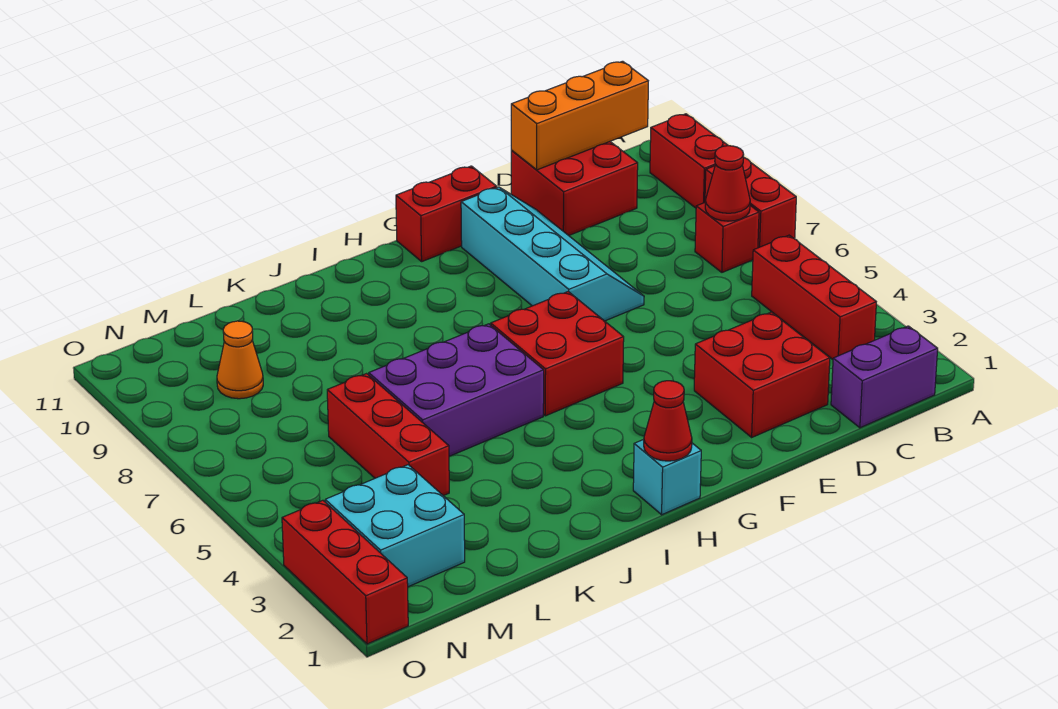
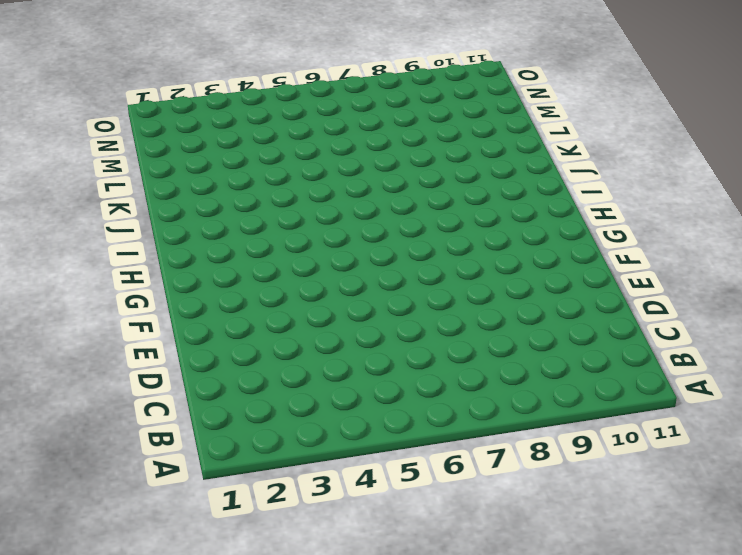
none -> red 1x2 brick [705,157,796,248]
none -> red 1x2 brick [650,114,728,208]
none -> purple 1x2 brick [831,326,938,428]

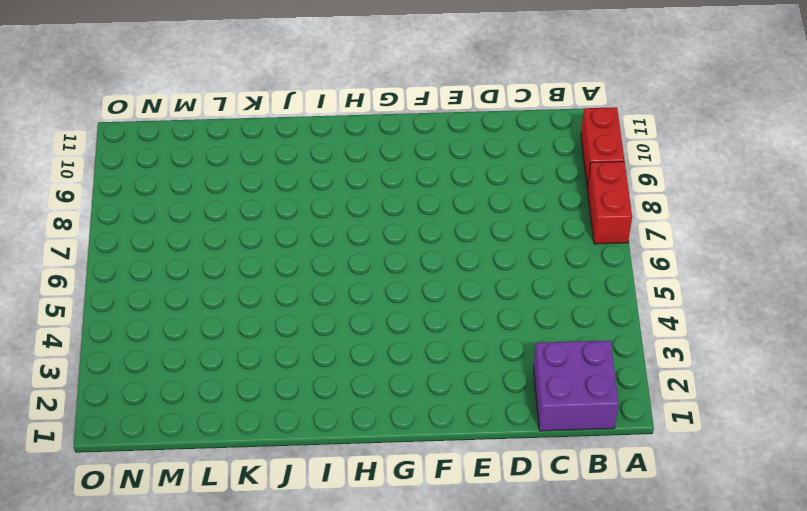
purple 2x2 brick [534,340,619,431] -> purple 1x2 brick [831,326,938,428]
none -> red 1x3 brick [752,235,876,359]
none -> red 1x1 brick [695,203,759,272]
none -> red 2x2 brick [511,142,638,236]

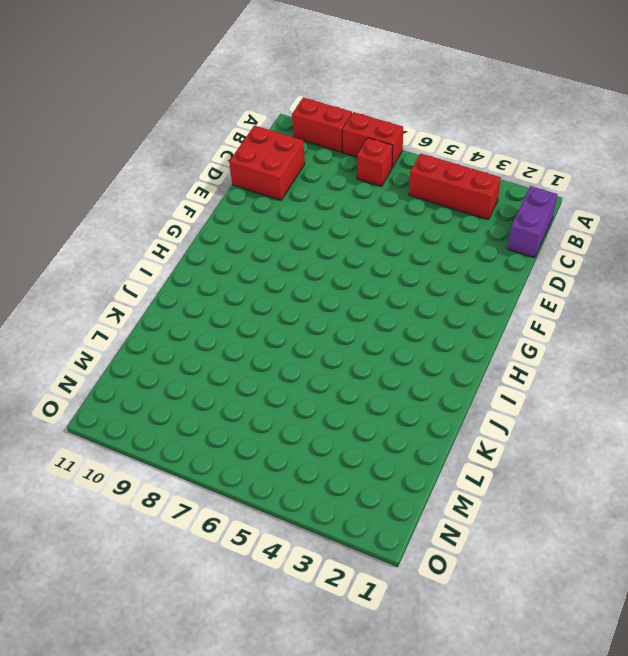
none -> red 2x2 brick [694,312,830,437]
none -> cyan 2x4 slope [461,187,644,321]
none -> red 1x2 brick [396,166,497,261]

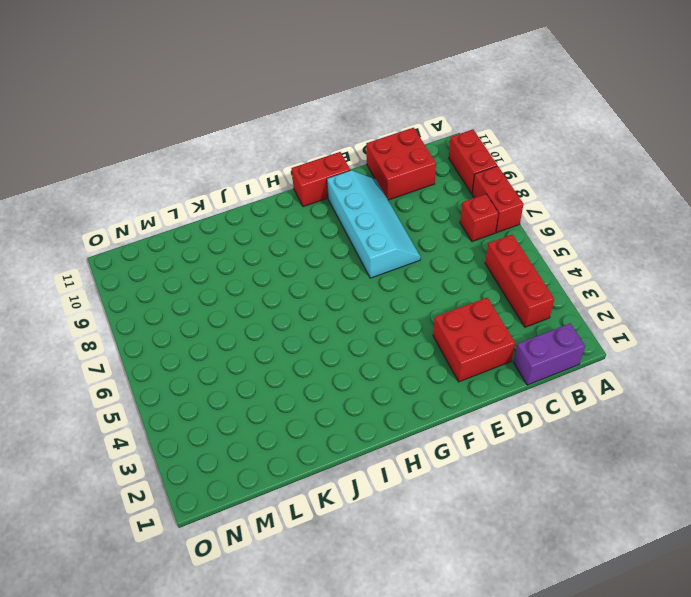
none -> red 2x2 brick [491,292,624,416]
none -> cyan 1x1 brick [633,439,701,515]
none -> purple 2x3 brick [369,324,544,456]

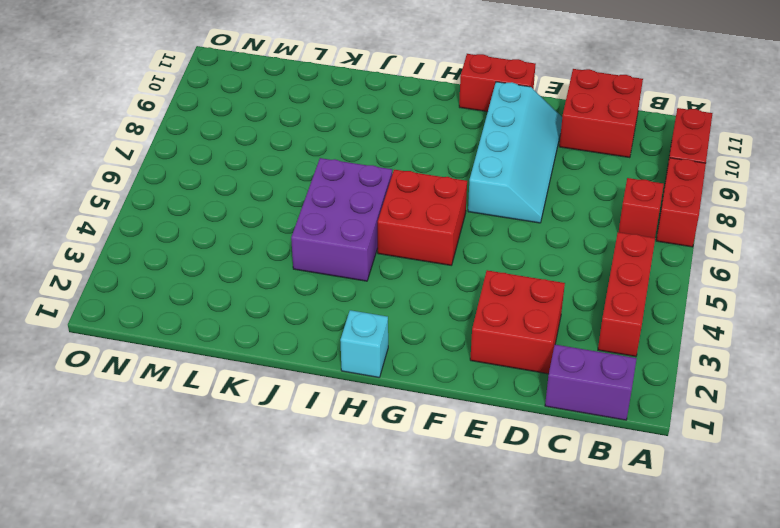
purple 2x3 brick [291,158,392,281] -> purple 2x3 brick turned to [369,324,544,456]
none -> red 1x3 brick [327,374,449,496]
none -> cyan 2x2 brick [325,465,465,587]
none -> orange 1x1 cone [217,321,263,399]

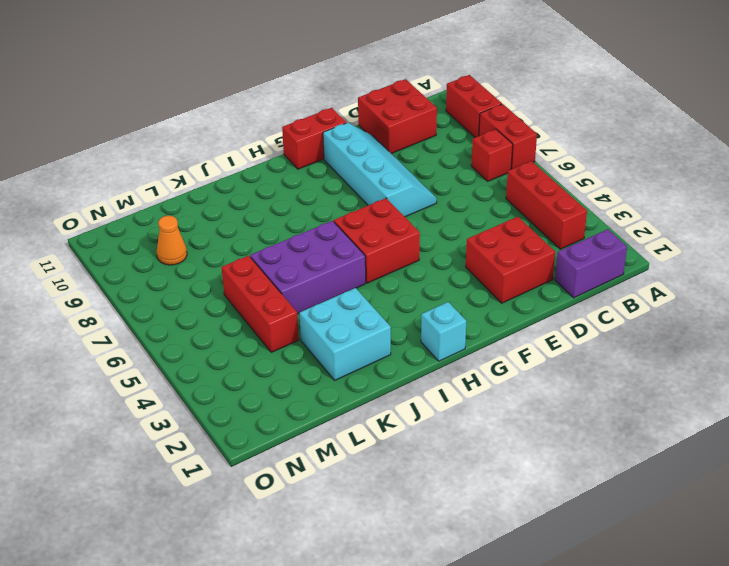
cyan 2x2 brick [299,288,391,380] -> cyan 2x2 brick moved to [325,465,465,587]
none -> red 1x3 brick [282,500,408,644]
none -> red 1x1 cone [705,146,750,221]
none -> orange 1x3 brick [511,61,648,170]

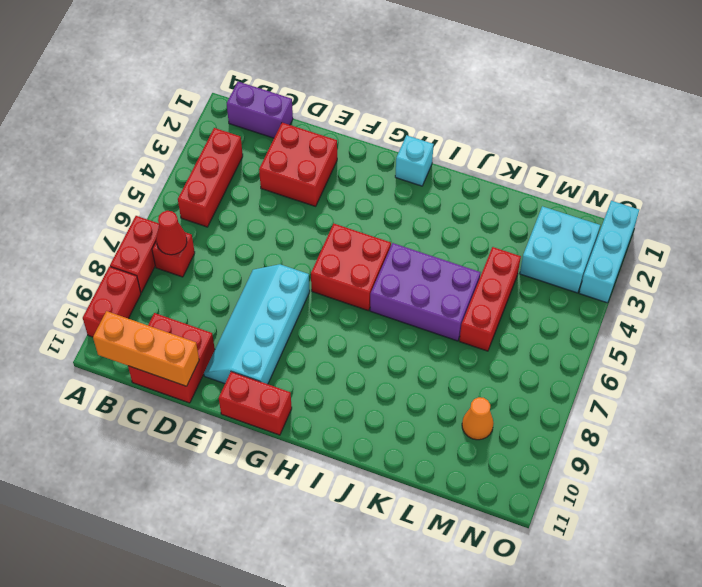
cyan 1x3 brick [579,201,639,303] -> red 1x3 brick [282,500,408,644]
none -> red 1x1 cone [644,381,692,461]

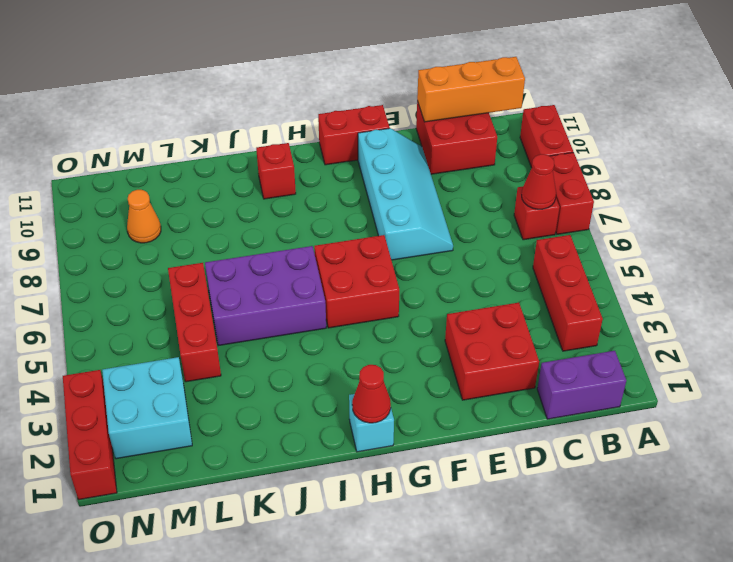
red 1x1 brick [256,143,296,199] -> none

